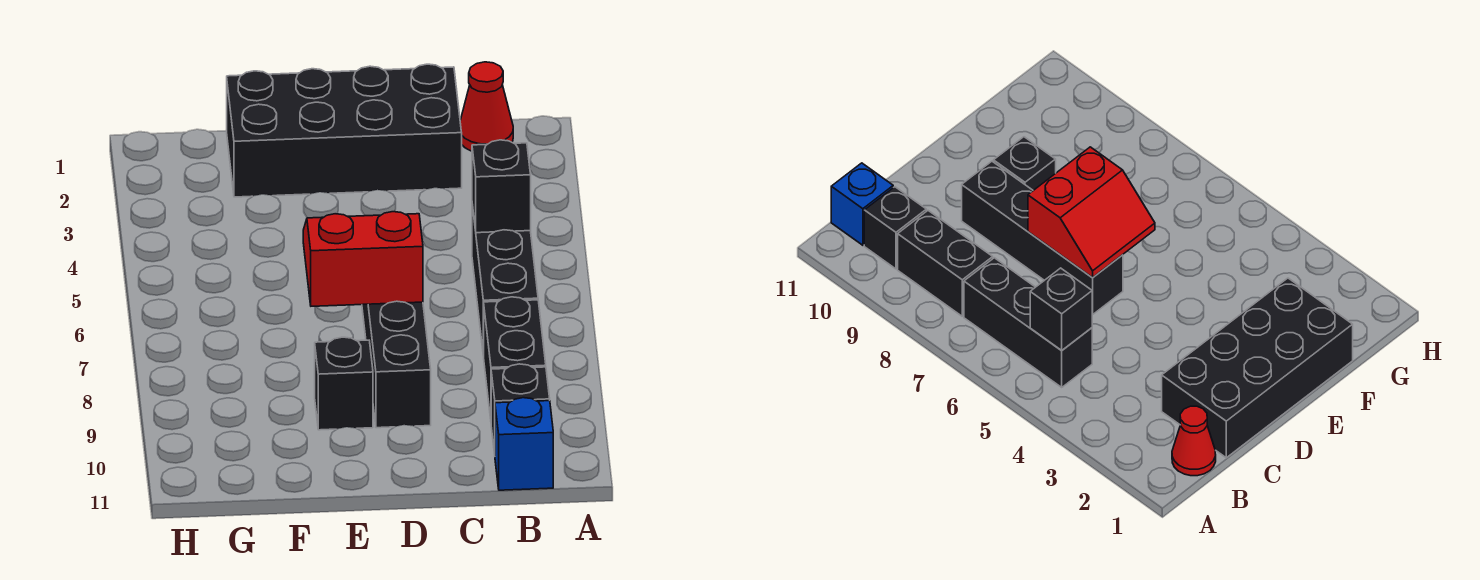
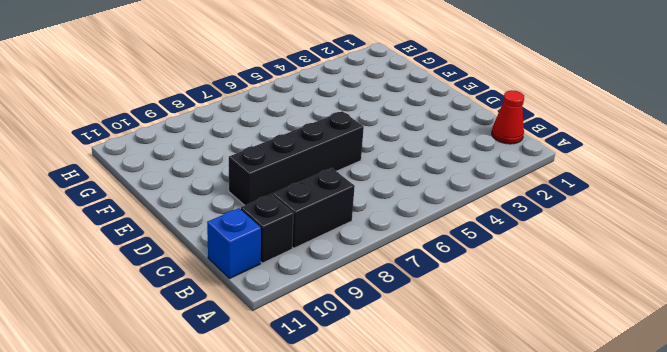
none -> black 1x3 brick [472,205,538,356]
none -> black 2x4 brick [227,64,462,197]

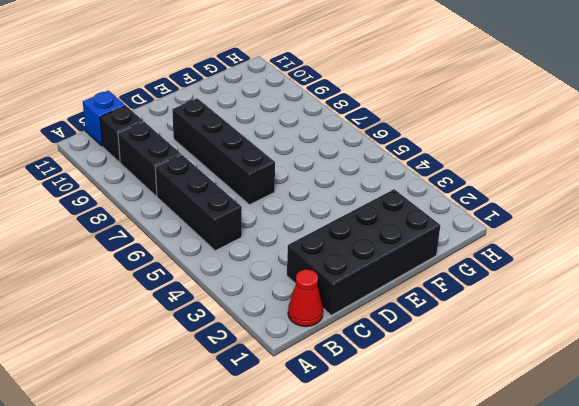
none -> black 1x1 brick [315,337,373,430]
none -> black 1x1 brick [472,140,531,233]

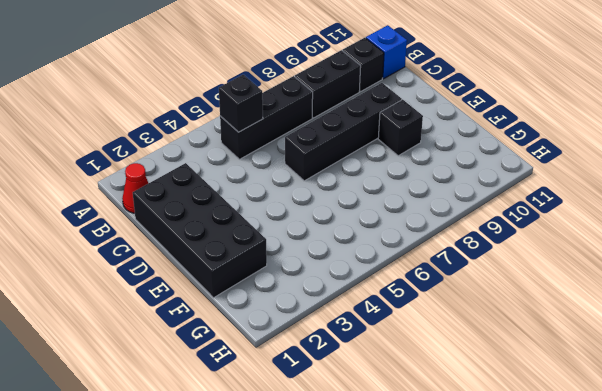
none -> red 2x2 slope [303,212,423,306]

